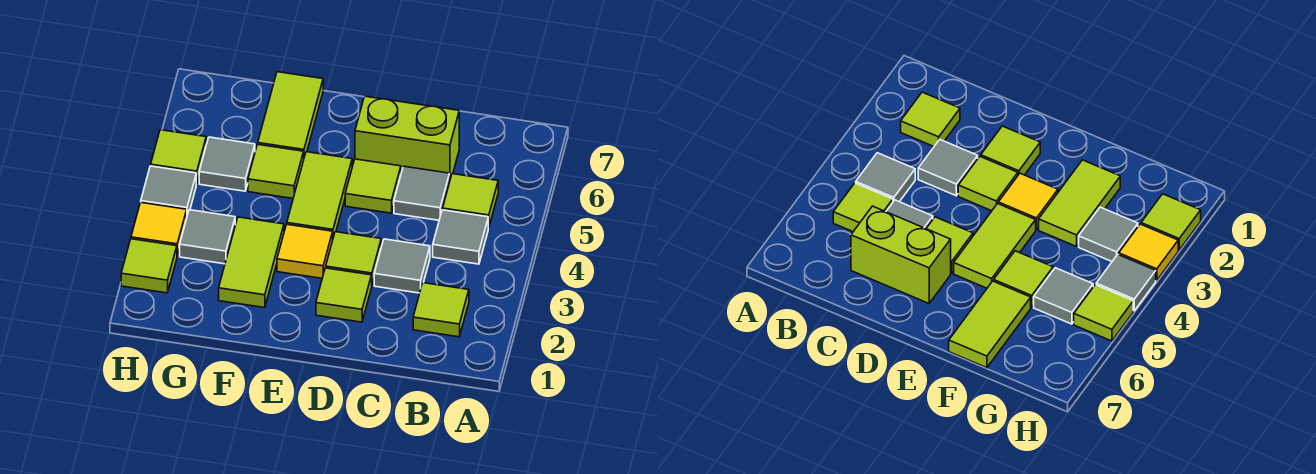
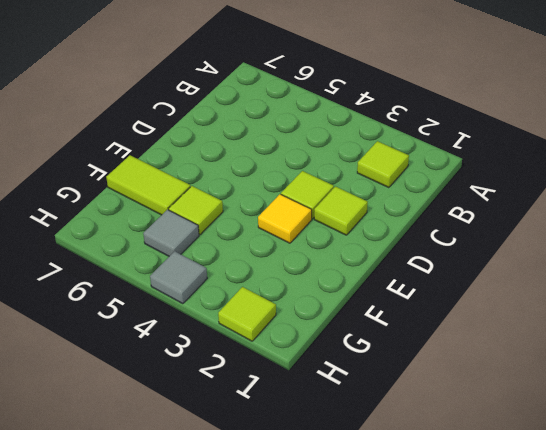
none -> grey 1x1 tile [433,210,488,264]
none -> lime 1x1 tile [443,174,498,228]
none -> grey 1x1 tile [374,239,430,293]

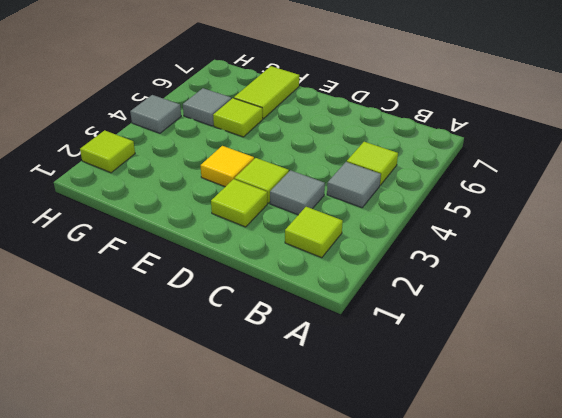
none -> grey 1x1 tile [394,166,450,220]
none -> lime 1x2 brick [355,96,459,179]
none -> lime 1x1 tile [345,159,401,213]

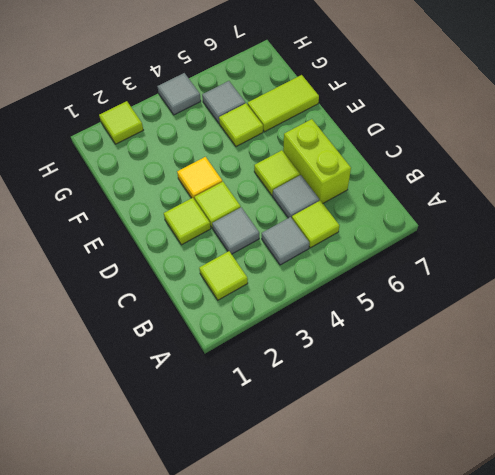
none -> lime 1x2 tile [287,152,352,237]
none -> lime 1x2 tile [219,217,284,308]
none -> grey 1x1 tile [180,210,235,264]

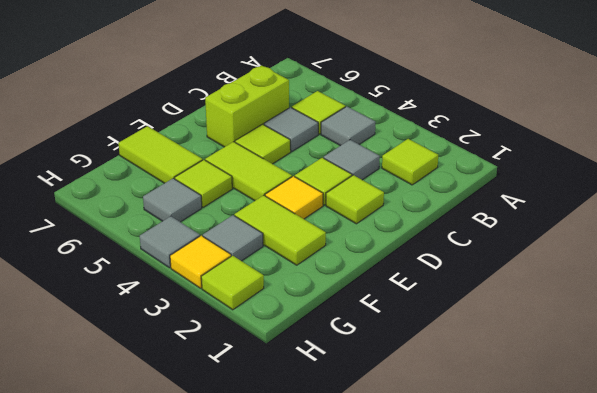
none -> lime 1x1 tile [151,130,206,184]

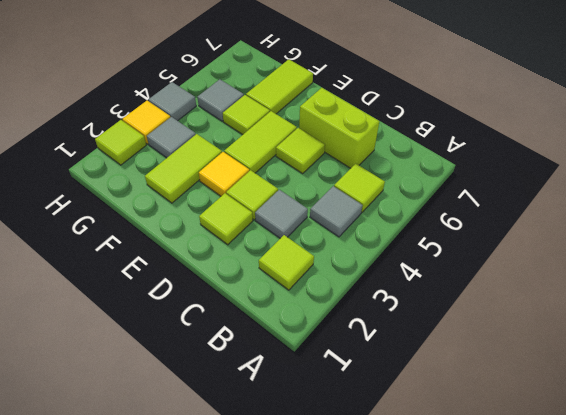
none -> grey 1x1 tile [394,166,450,220]
none -> lime 1x1 tile [151,130,206,184]

